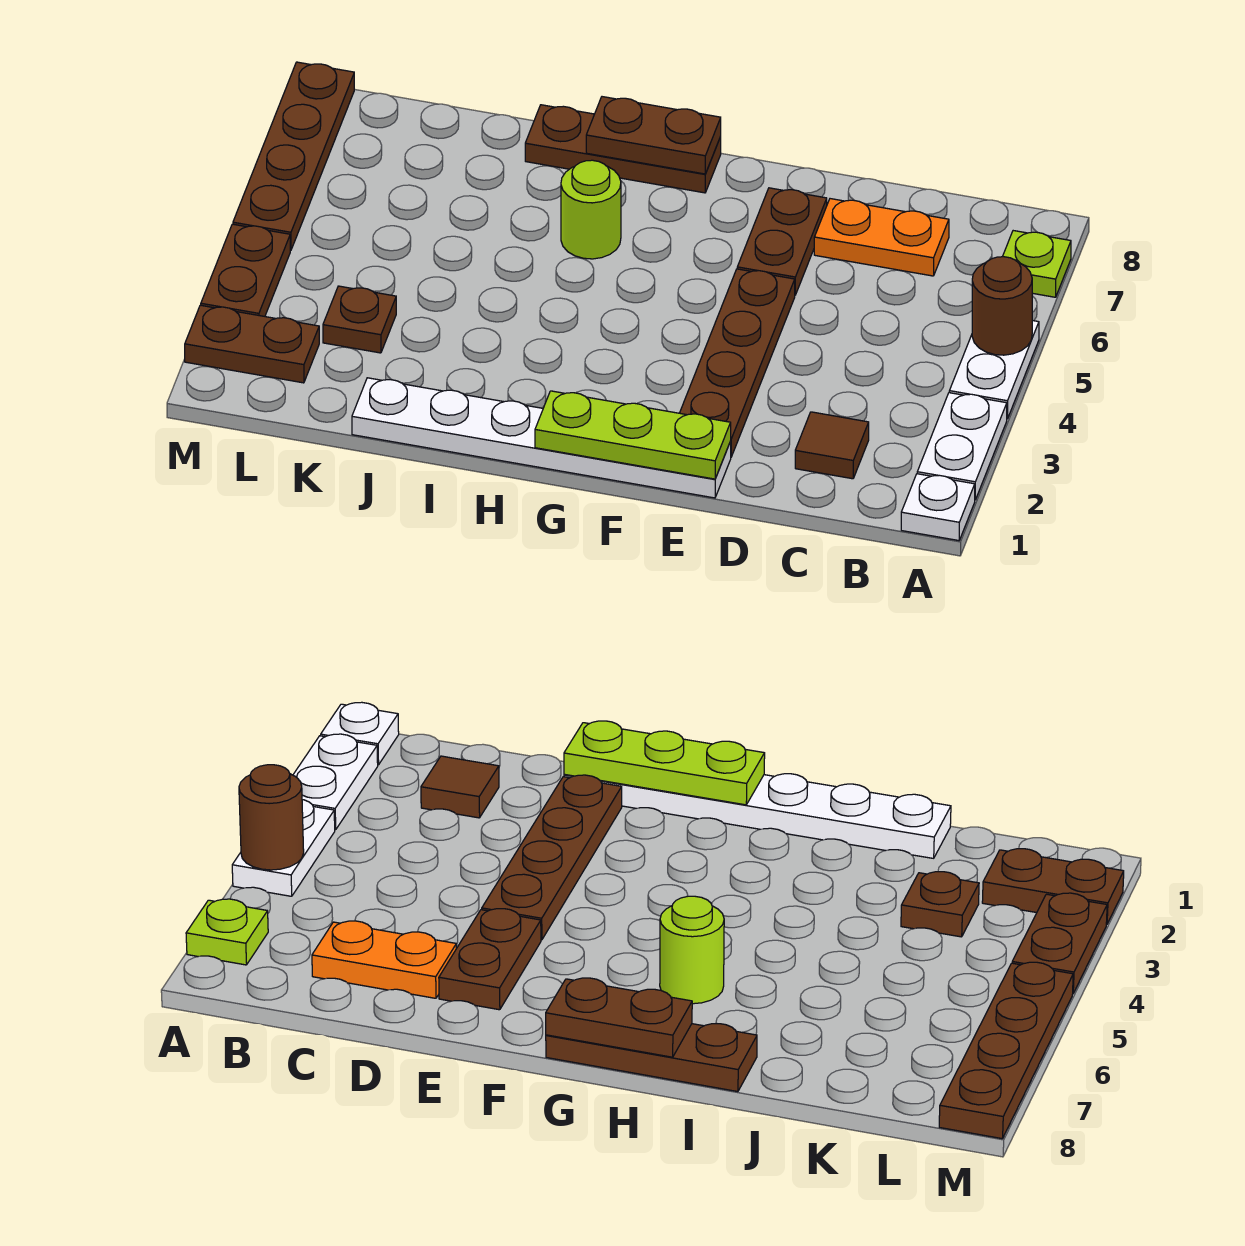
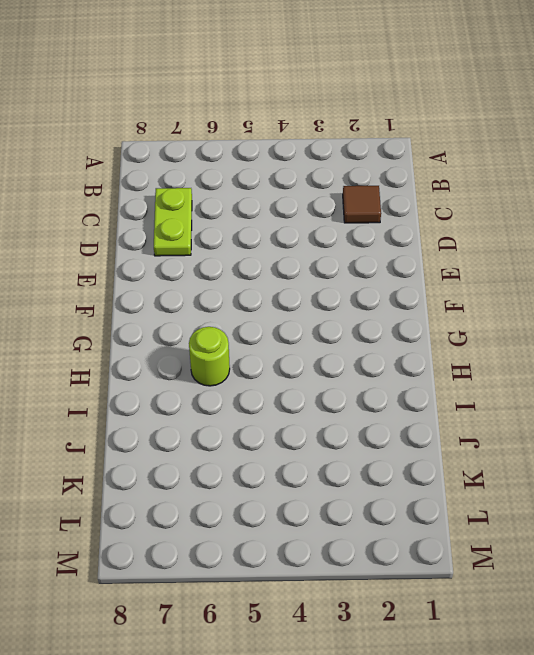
lime 1x2 plate [154,188,192,256] -> orange 1x2 plate [814,199,949,276]
none -> white 1x1 plate [901,474,975,541]
none -> white 1x2 plate [917,393,1007,500]
none -> white 1x2 plate [949,321,1039,419]

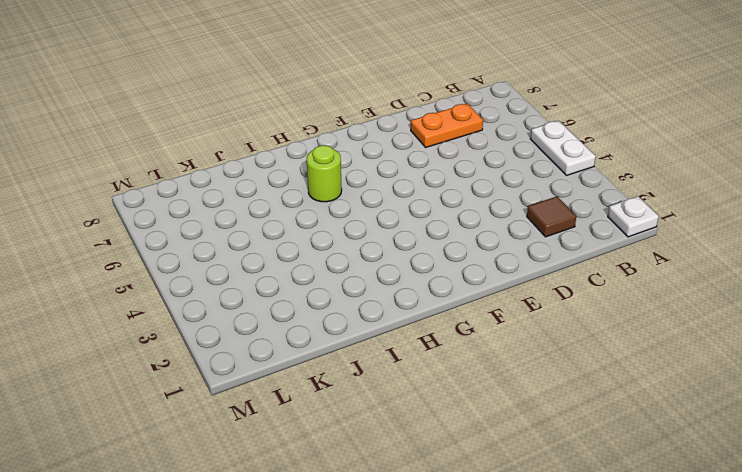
none -> white 1x2 plate [917,393,1007,500]
none -> lime 1x1 plate [1003,231,1071,297]
none -> white 1x6 plate [352,378,731,498]

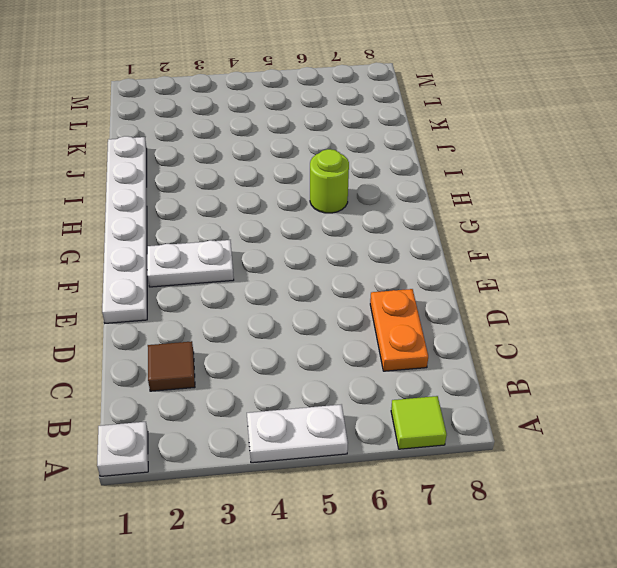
lime 1x1 tile [391,396,447,449] -> lime 1x1 plate [1003,231,1071,297]
white 1x2 plate [147,240,234,287] -> white 1x2 plate moved to [917,393,1007,500]
none -> brown 1x4 plate [680,269,795,457]
none -> brown 1x2 plate [737,188,827,295]
none -> brown 1x3 plate [525,105,721,193]

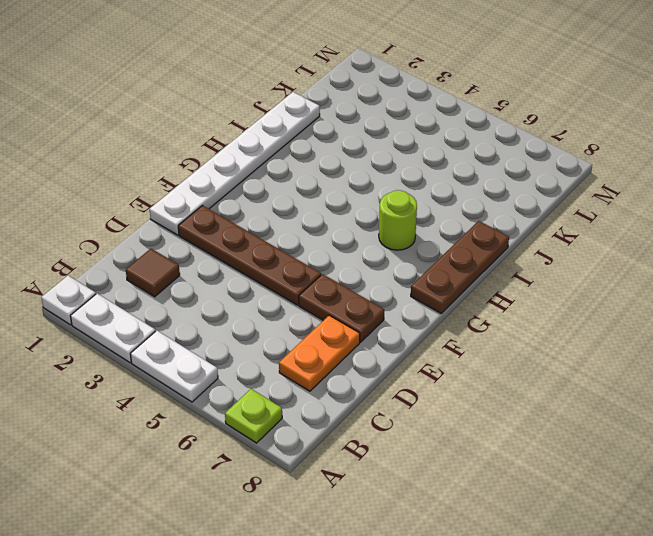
none -> brown 1x1 plate [323,286,396,353]
none -> brown 1x2 plate [185,305,319,383]
none -> brown 1x2 plate [201,224,290,316]

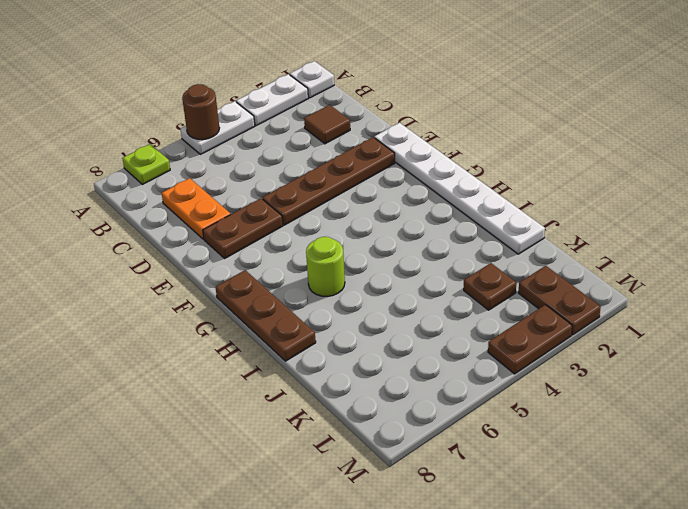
none -> brown 1x4 plate [233,62,354,251]
none -> lime 1x3 plate [535,391,731,479]
none -> brown 1x2 plate [586,97,721,174]

